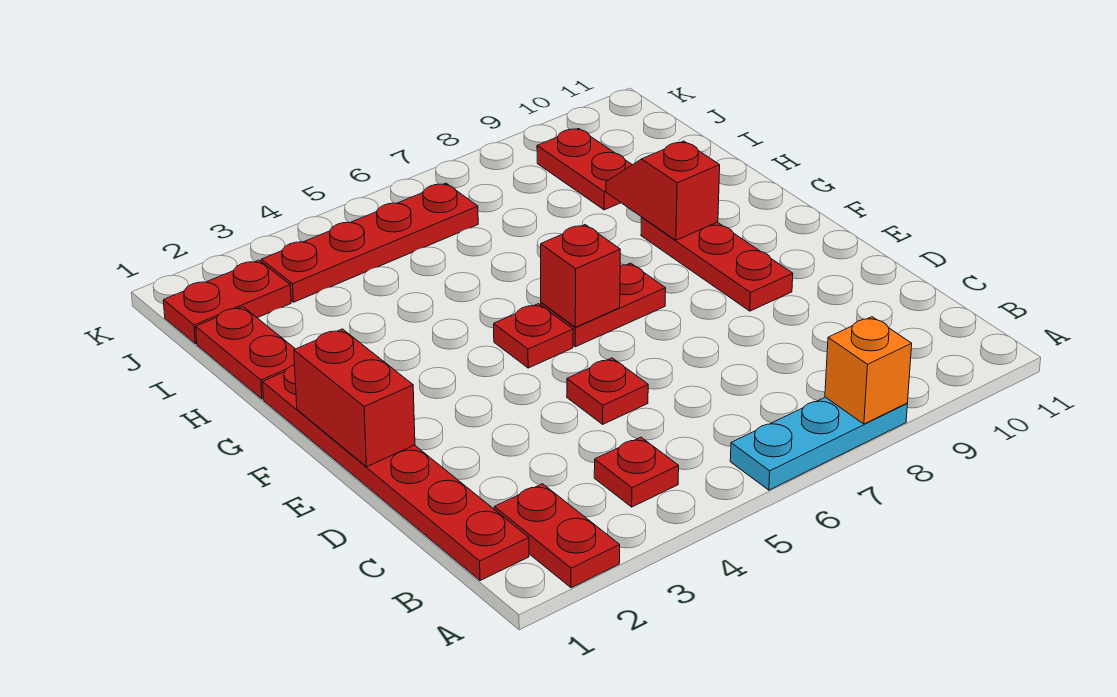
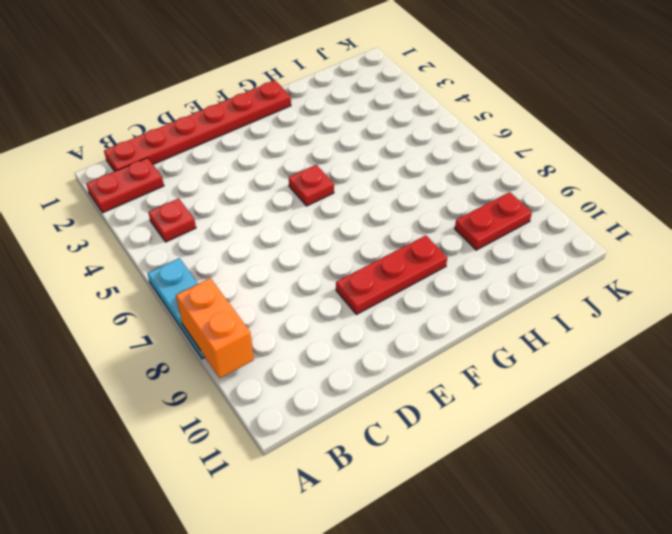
orange 1x2 brick [176,278,254,378] -> orange 1x1 brick [825,317,912,424]
none -> red 1x1 plate [567,358,648,424]
none -> red 1x2 plate [541,263,666,347]
none -> red 1x2 plate [196,307,295,399]

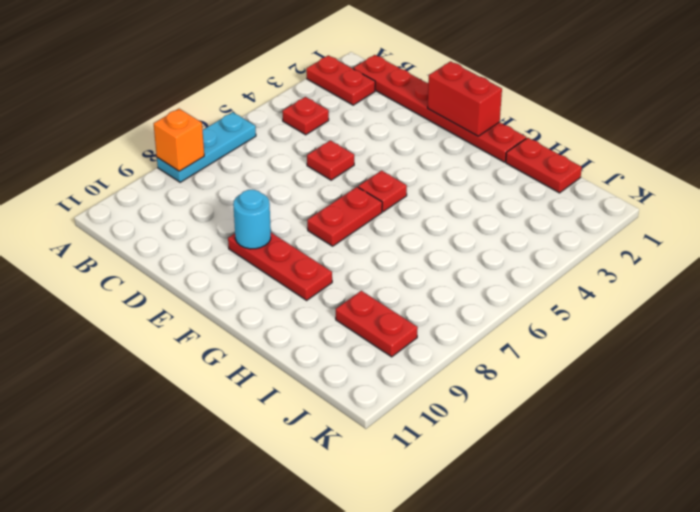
cyan 1x1 round brick [233,190,271,249] -> none
none -> red 1x2 plate [163,260,291,344]
none -> red 1x4 plate [261,183,478,302]
none -> red 1x1 brick [541,225,620,327]

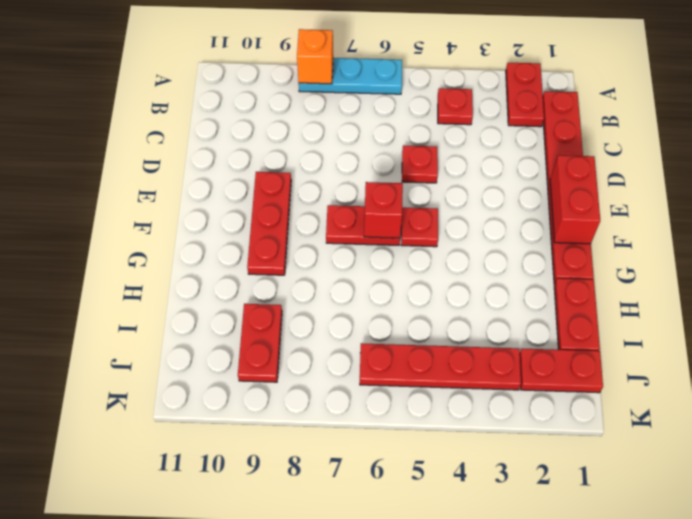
none -> red 1x2 slope [606,141,720,240]

